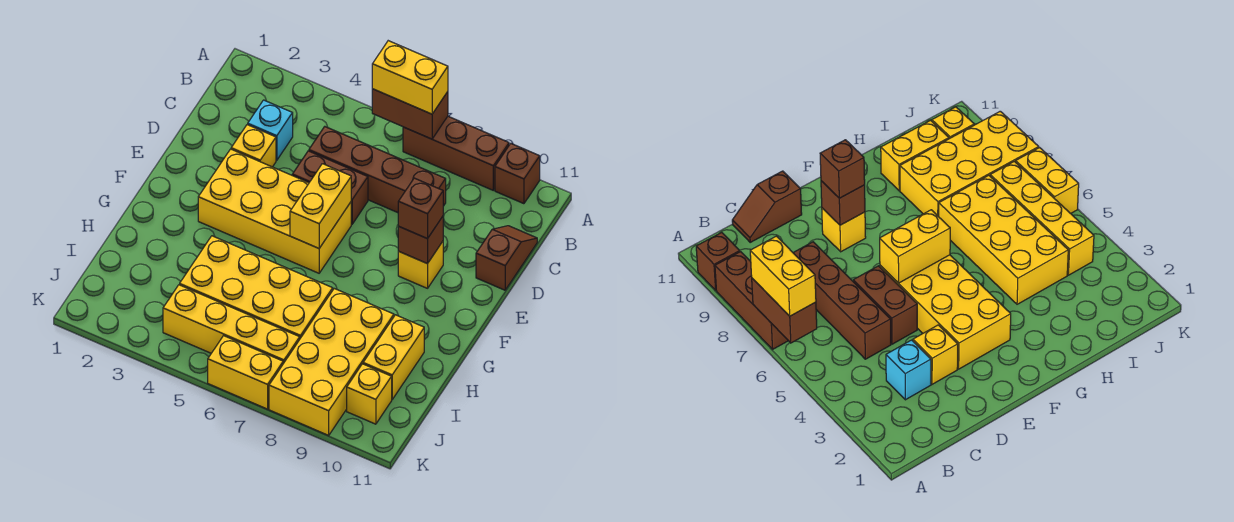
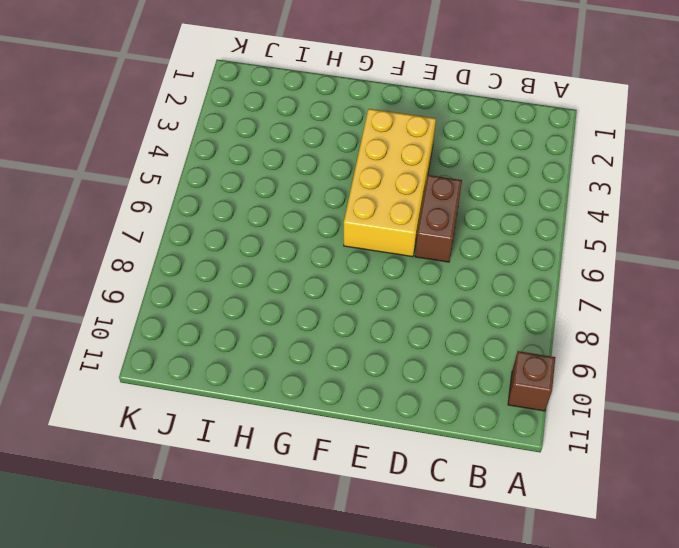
none -> brown 1x3 brick [403,116,509,190]
none -> cyan 1x1 brick [248,100,293,160]
none -> brown 1x4 brick [309,127,446,213]

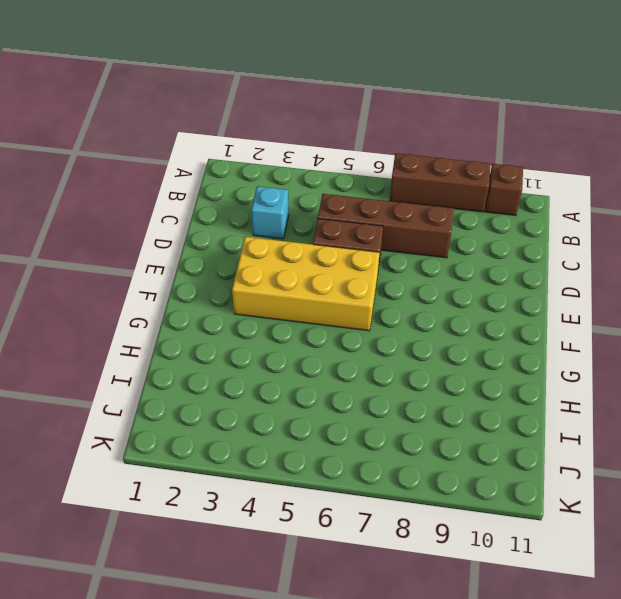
none -> brown 1x2 slope [476,226,537,290]
none -> yellow 1x1 brick [231,125,276,167]
none -> yellow 1x1 brick [398,242,443,288]

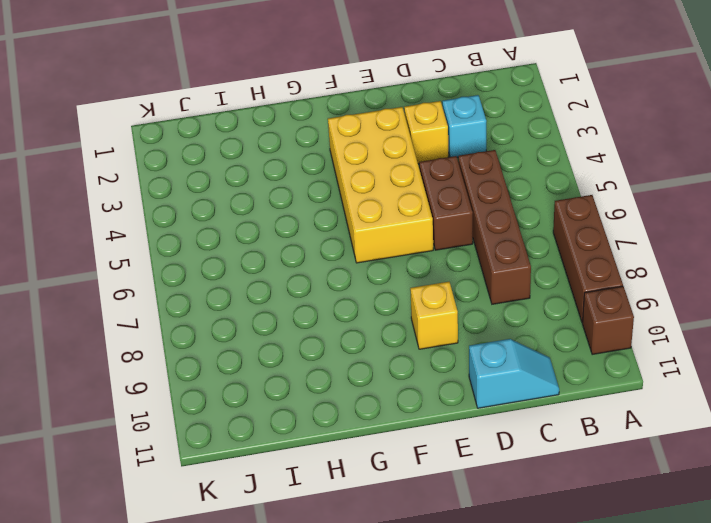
cyan 1x2 slope [469,339,559,408] -> brown 1x2 slope [476,226,537,290]
none -> yellow 2x4 brick [180,236,333,338]
none -> yellow 2x4 brick [269,289,394,435]
none -> yellow 1x2 brick [363,315,424,399]

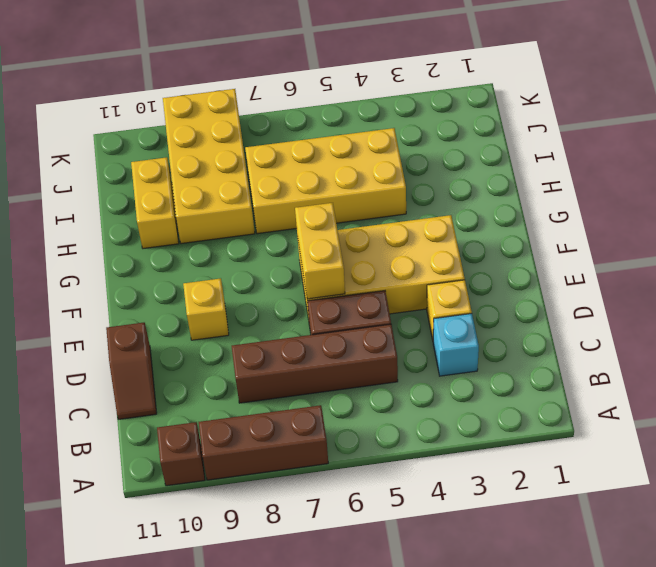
none -> yellow 1x4 brick [163,285,300,363]
none -> yellow 1x1 brick [347,364,392,424]
none -> yellow 1x2 brick [208,336,283,409]

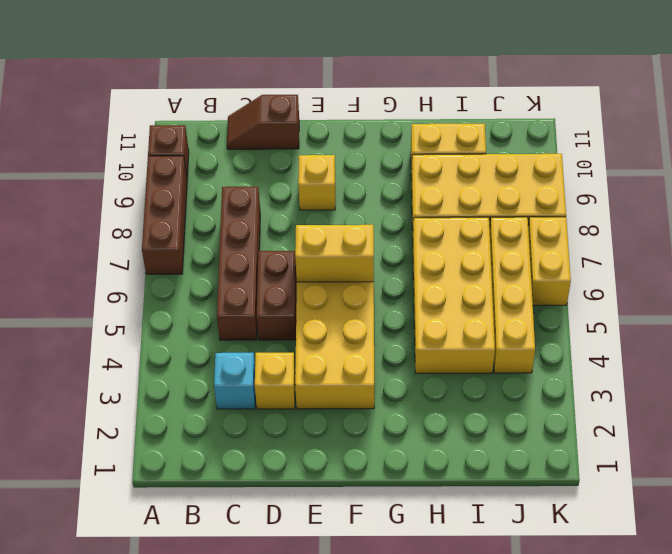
none -> yellow 1x1 brick [347,364,392,424]
none -> brown 1x2 brick [372,89,448,139]
none -> brown 1x1 brick [398,217,443,264]

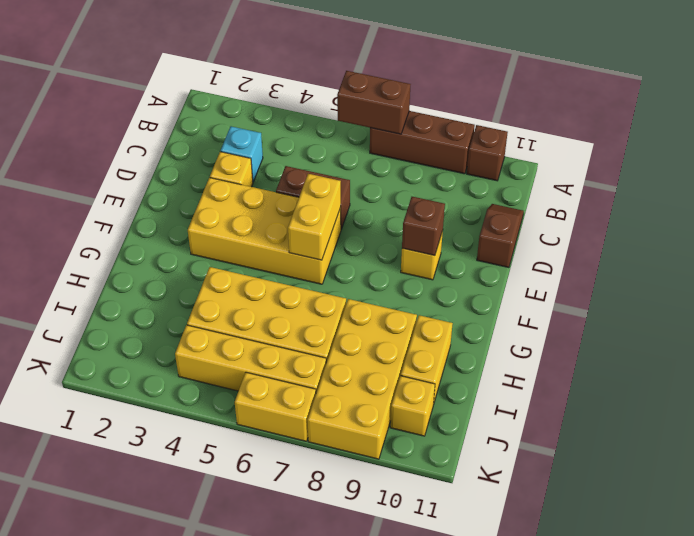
none -> brown 1x4 brick [309,127,446,213]
none -> yellow 1x2 brick [372,41,448,114]
none -> brown 1x1 brick [398,178,443,239]

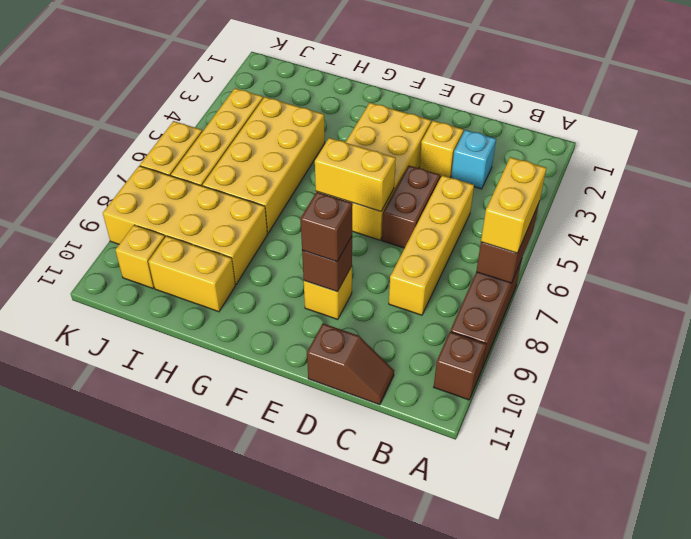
yellow 1x4 brick [389,175,474,315] -> brown 1x4 brick [309,127,446,213]

